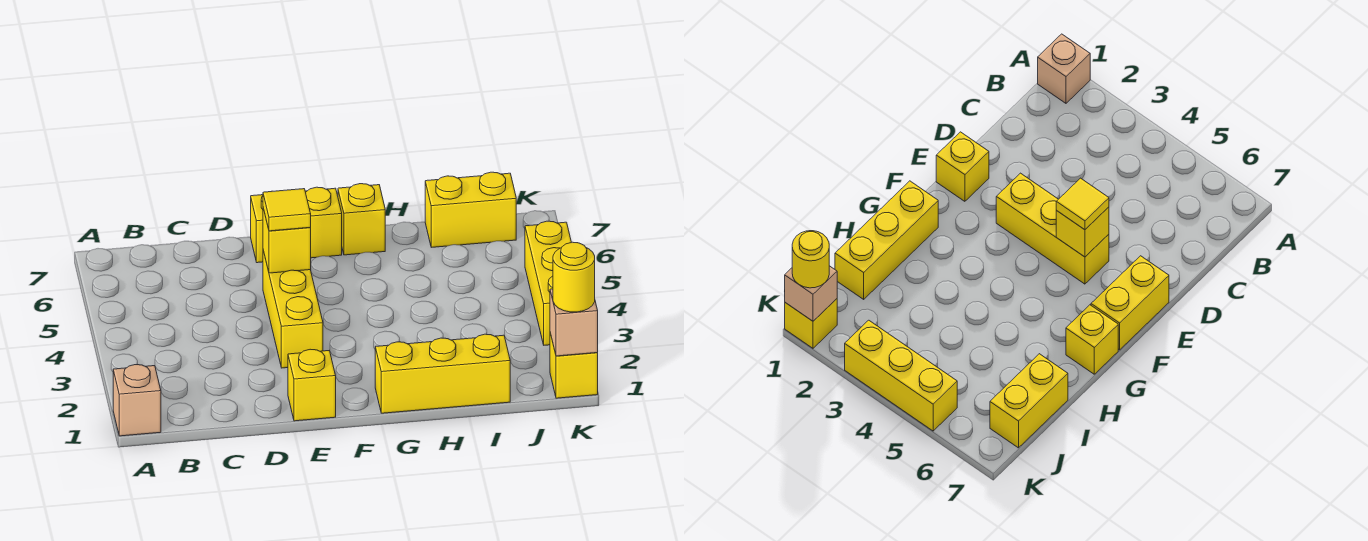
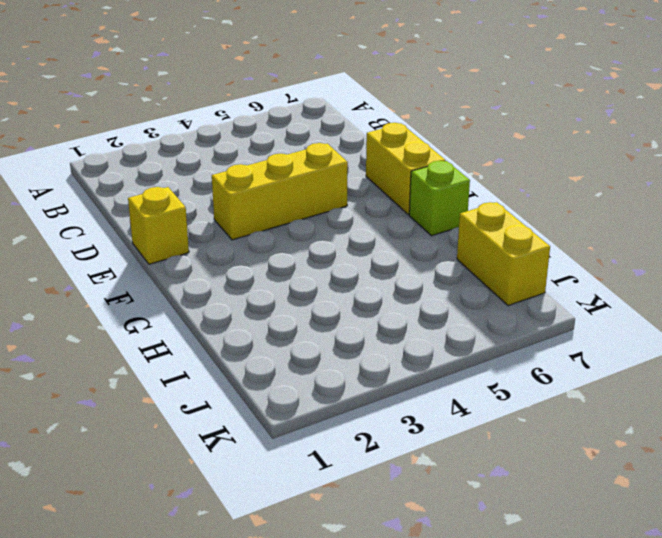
lime 1x1 brick [409,161,470,236] -> yellow 1x1 brick [338,184,385,255]
none -> tan 1x1 brick [113,365,161,436]
none -> yellow 1x3 brick [375,334,510,413]
none -> yellow 1x1 brick [550,333,598,398]

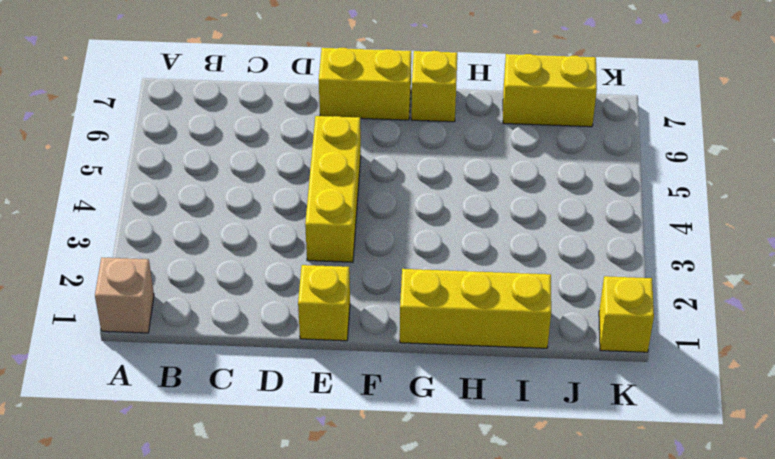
none -> yellow 1x3 brick [525,221,571,345]
none -> yellow 1x1 brick [263,208,311,273]
none -> tan 1x1 brick [550,289,598,356]

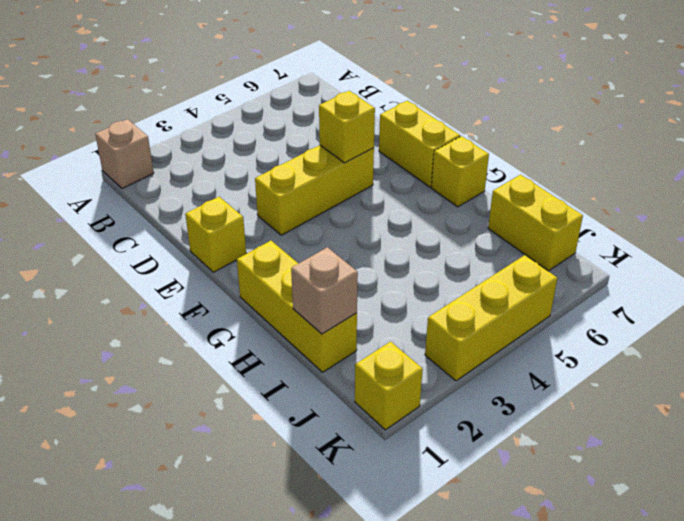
tan 1x1 brick [291,247,358,334] -> tan 1x1 brick moved to [550,289,598,356]
none -> yellow 1x1 tile [263,189,311,231]
none -> yellow 1x1 round brick [553,242,595,312]

